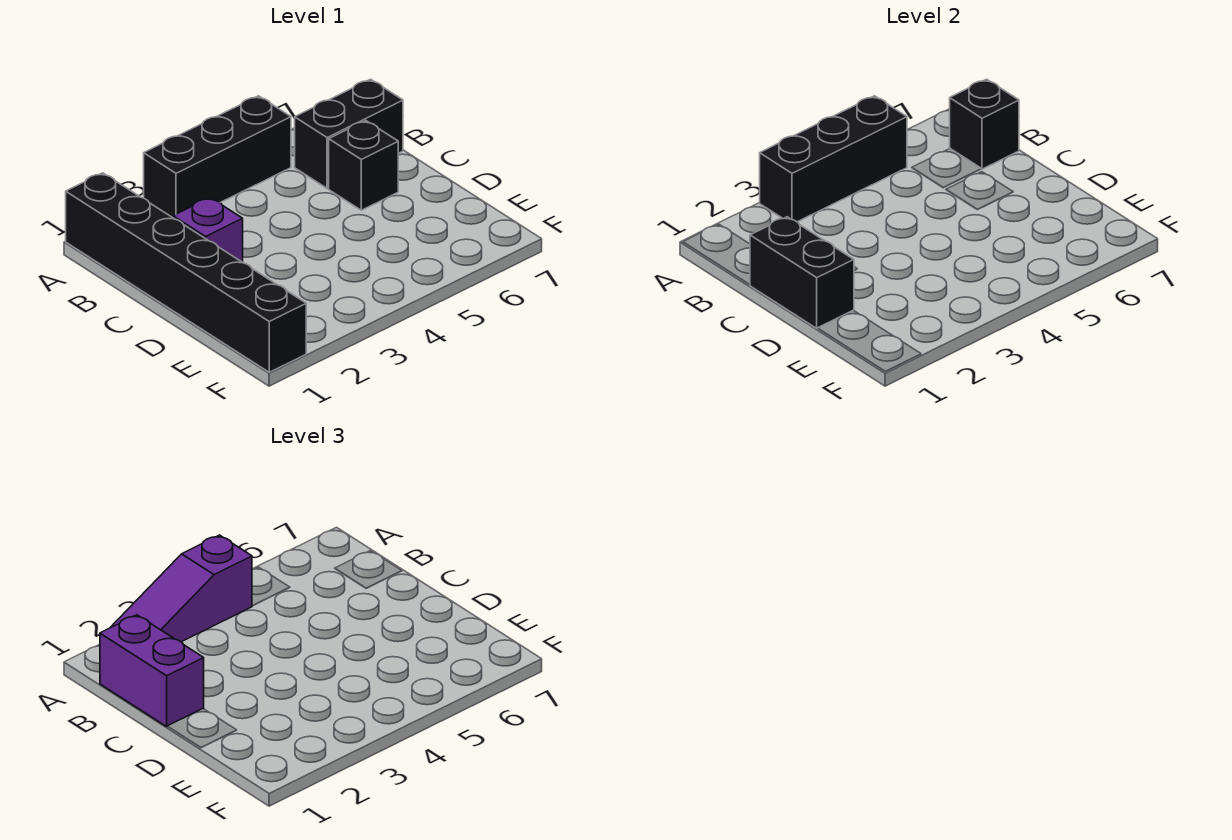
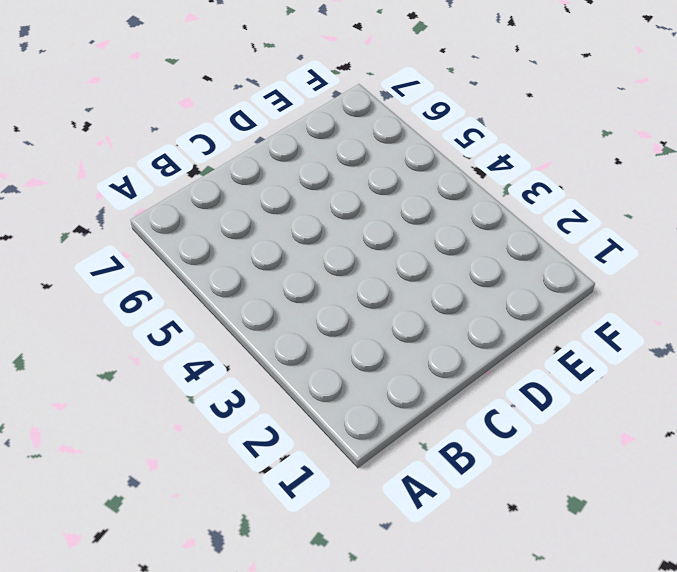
none -> black 1x6 brick [66,173,306,372]
none -> black 1x3 brick [144,96,291,218]

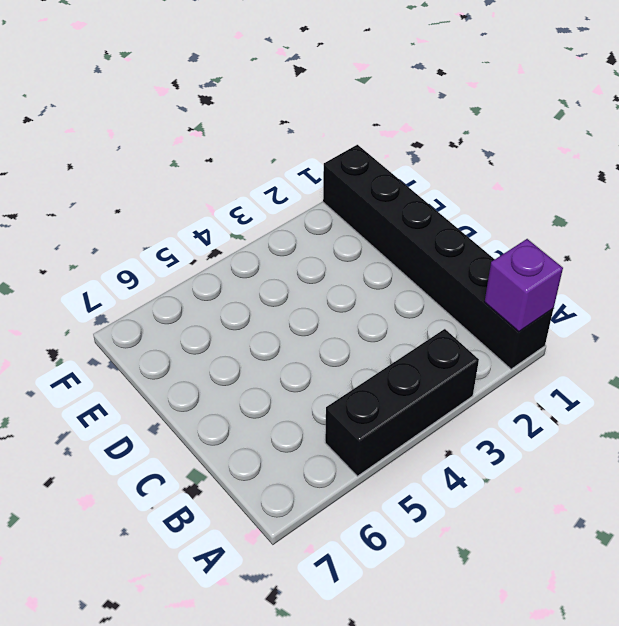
purple 1x1 brick [485,239,563,332] -> purple 1x1 brick moved to [173,198,243,262]
none -> black 1x2 brick [295,79,403,188]
none -> black 1x1 brick [329,121,398,210]

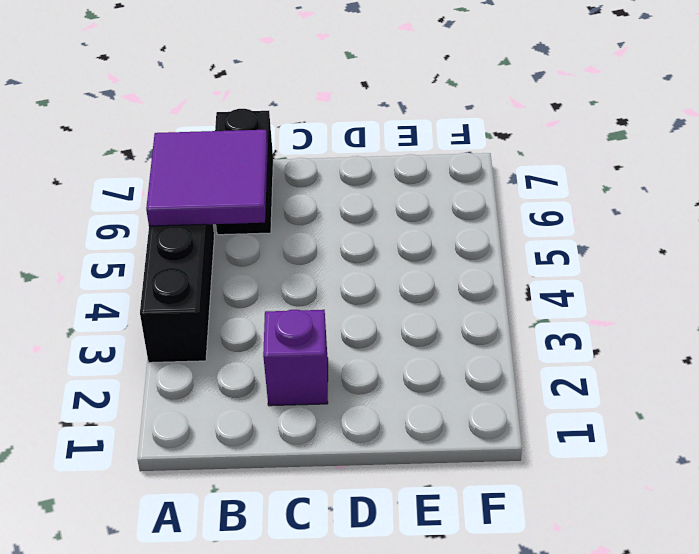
purple 2x2 tile [146,130,268,226] -> black 1x3 brick [760,96,907,222]
none -> black 1x6 brick [66,173,306,372]
none -> black 1x1 brick [329,121,398,210]

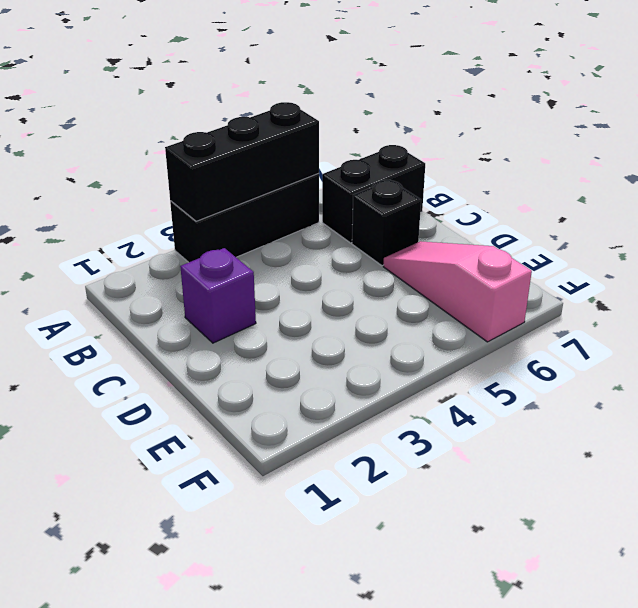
pink 1x3 slope [383,241,532,342] -> none
none -> black 1x6 brick [66,173,306,372]
none -> black 1x1 brick [950,79,1019,169]

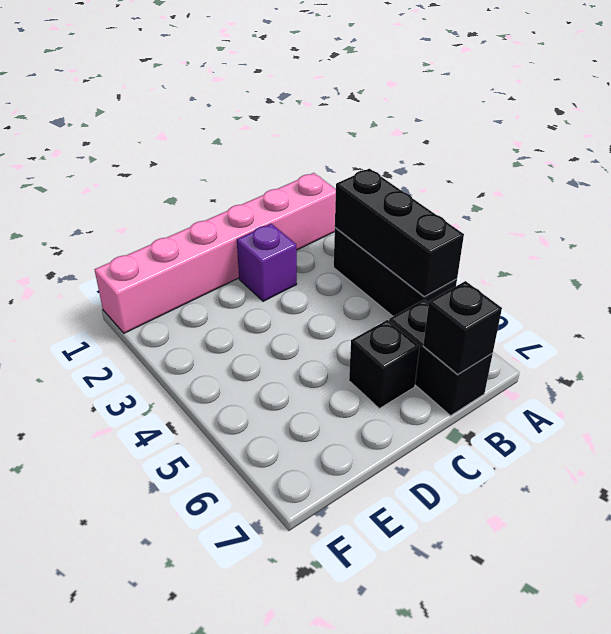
pink 1x6 brick [95,173,336,333] -> black 1x6 brick [66,173,306,372]
none -> black 1x2 brick [750,217,854,328]
none -> purple 1x3 slope [110,535,252,642]

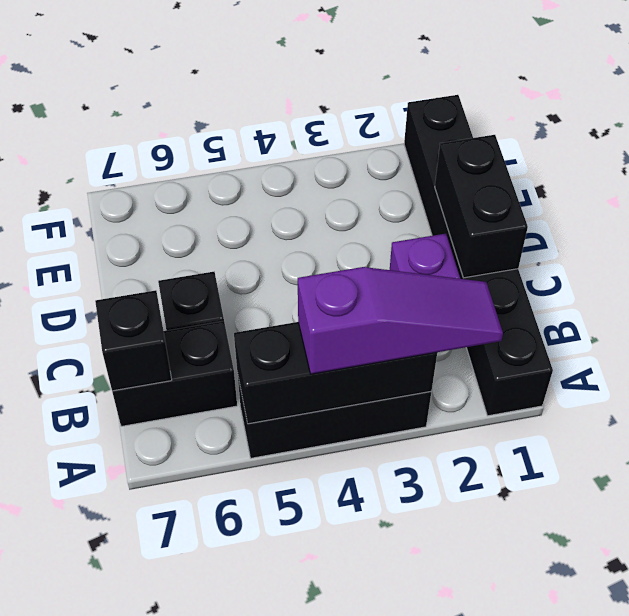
none -> purple 1x2 brick [100,615,204,726]

